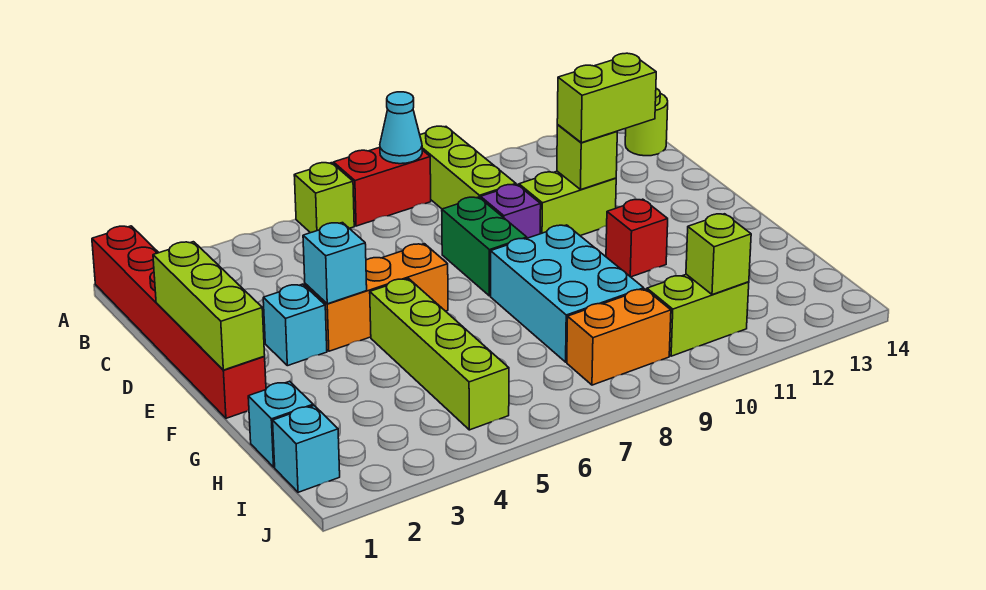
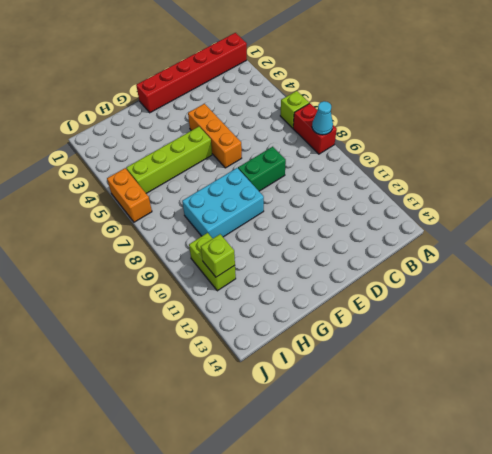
orange 1x2 brick [107,168,152,222] -> orange 1x2 brick moved to [567,289,671,385]
none -> lime 1x3 brick [420,126,516,209]
none -> lime 1x1 round brick [625,88,668,156]
none -> purple 1x1 brick [481,185,541,238]

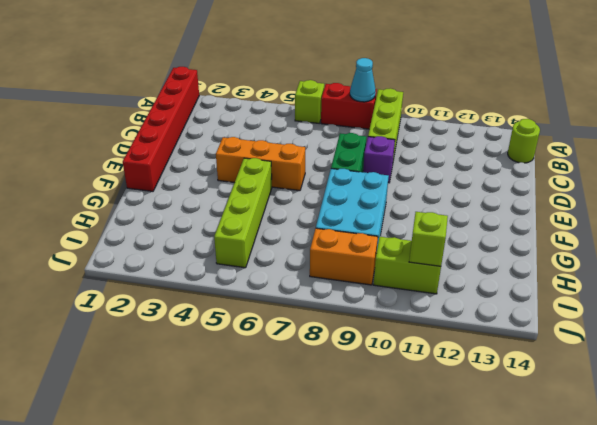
none -> lime 1x2 brick [519,171,616,236]
none -> cyan 1x1 brick [263,284,327,366]
none -> red 1x1 brick [606,199,668,277]

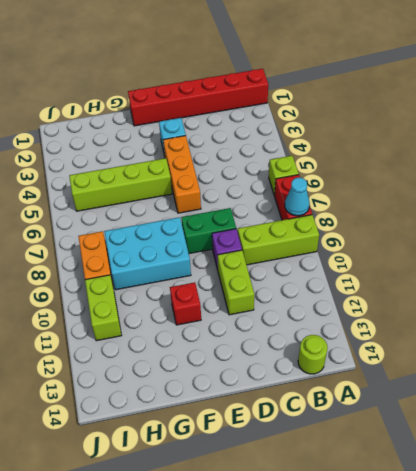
none -> cyan 1x1 brick [248,381,313,467]
none -> cyan 1x1 brick [273,406,340,492]
none -> lime 1x3 brick [153,242,265,370]

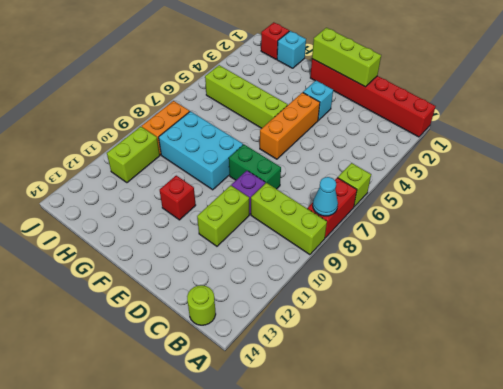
red 1x1 brick [261,22,289,59] -> cyan 1x1 brick [273,406,340,492]
none -> lime 1x1 brick [557,125,617,189]
none -> cyan 1x1 brick [303,223,367,304]
none -> lime 1x1 brick [686,214,751,295]

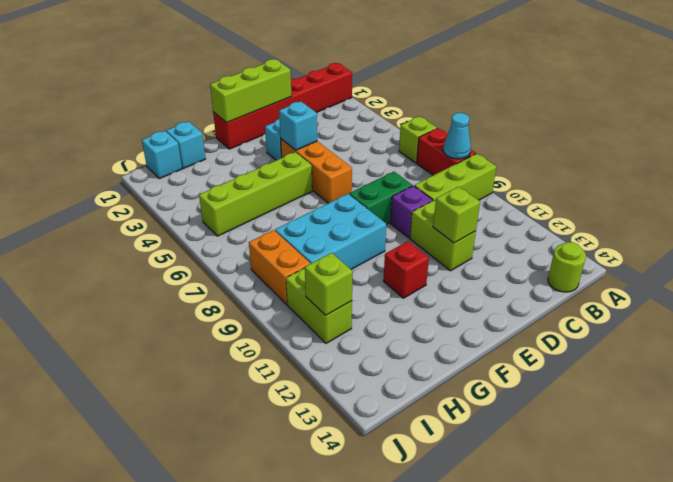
none -> lime 1x2 brick [557,53,656,143]

